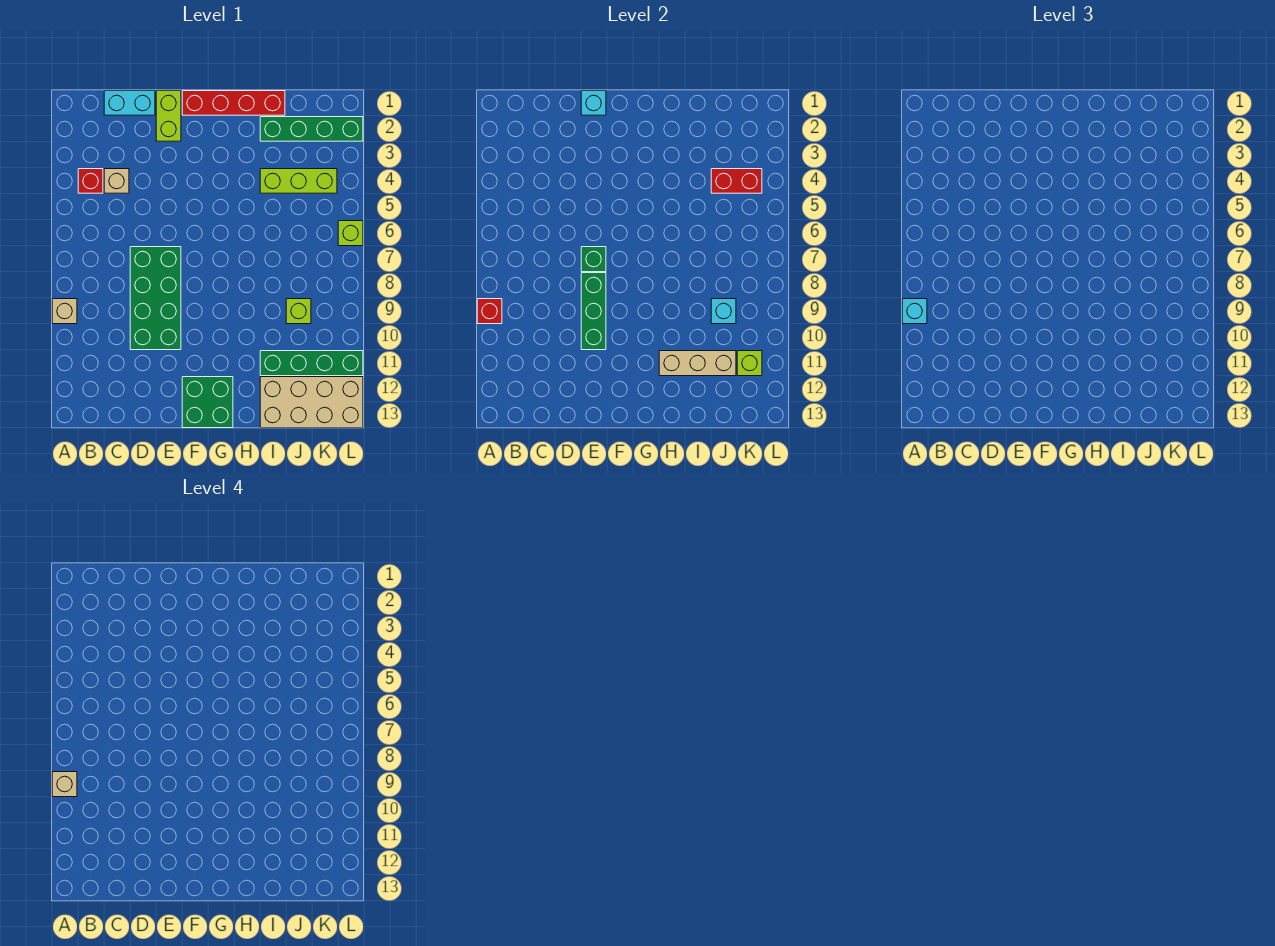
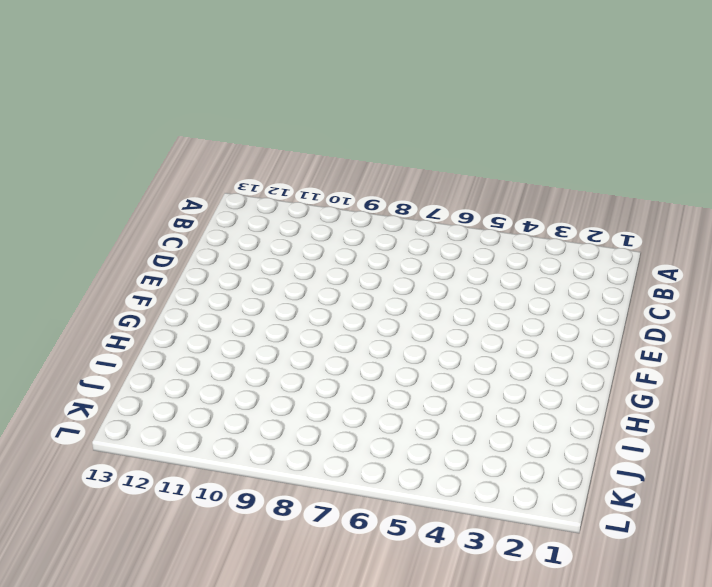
none -> tan 1x1 brick [52,299,77,324]
none -> red 1x1 brick [78,169,103,193]
none -> cyan 1x2 brick [104,91,155,115]

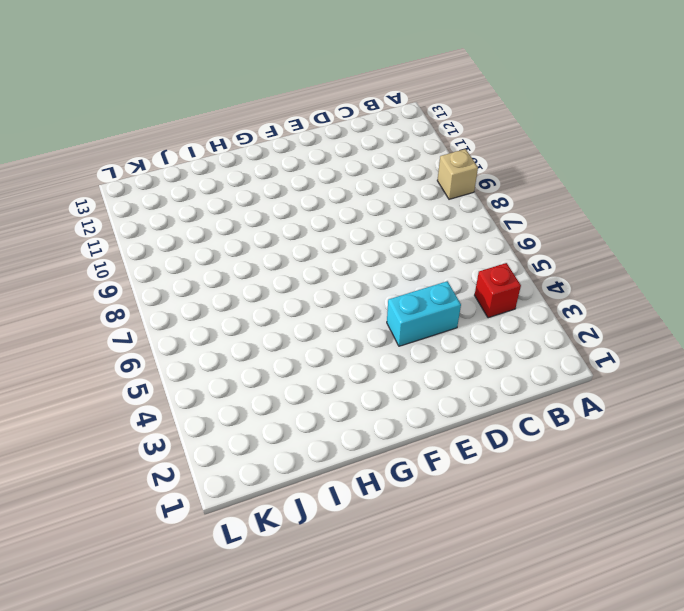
cyan 1x2 brick [387,281,461,346] -> cyan 1x2 brick moved to [104,91,155,115]
none -> tan 1x1 brick [104,169,129,193]
none -> green 2x4 brick [130,247,181,350]
none -> lime 1x2 brick [156,91,181,141]

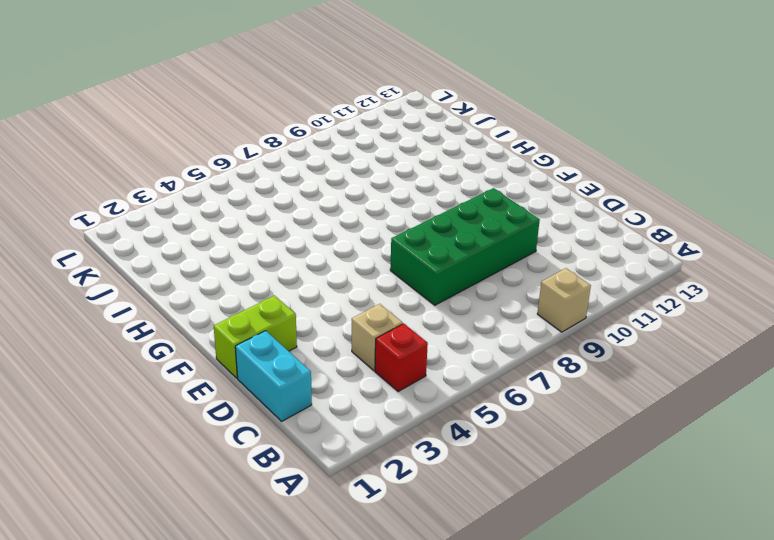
none -> red 1x4 brick [182,91,285,115]
none -> green 2x2 brick [182,377,233,428]
none -> green 1x4 brick [260,117,363,141]

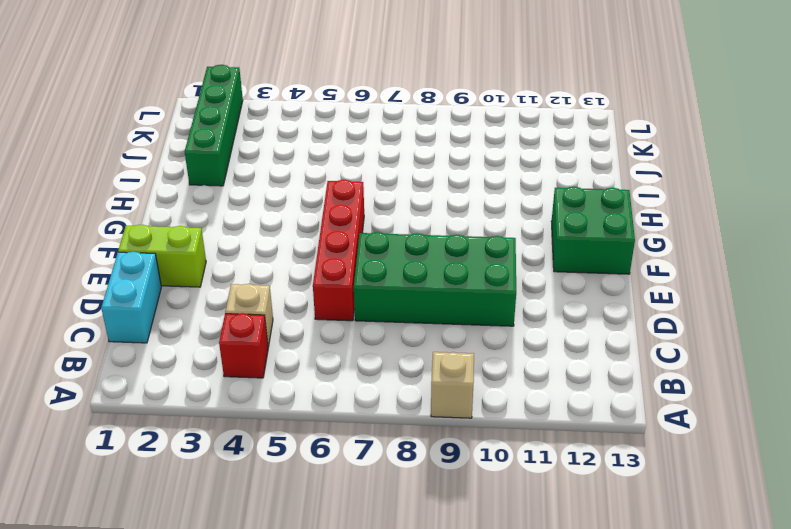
red 1x4 brick [313,180,364,321] -> red 1x4 brick moved to [182,91,285,115]
none -> lime 1x3 brick [260,169,337,193]
none -> green 1x4 brick [260,351,363,376]
none -> tan 2x4 brick [260,377,363,428]

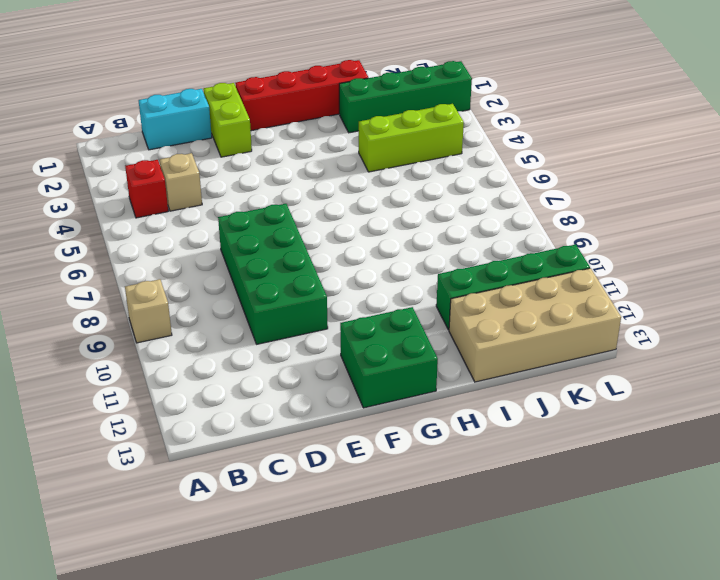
none -> lime 1x1 brick [286,299,311,324]
none -> lime 1x1 brick [338,221,363,246]
none -> red 1x1 brick [477,299,502,324]

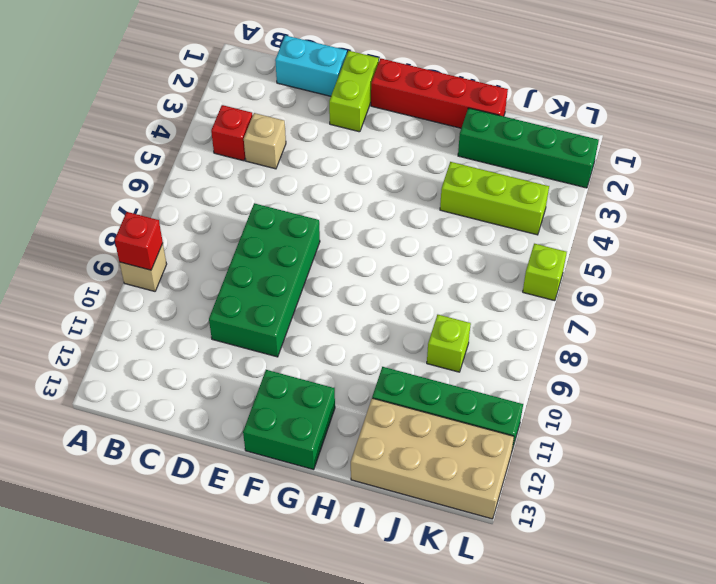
none -> cyan 1x1 brick [581,91,606,115]
none -> green 1x1 brick [581,247,606,272]
none -> green 1x3 brick [581,273,606,350]

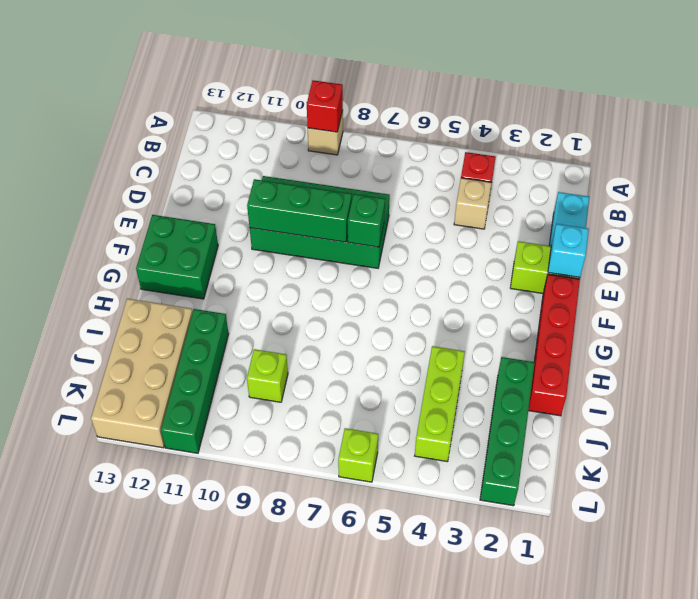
none -> tan 1x3 brick [659,351,736,376]
none -> red 1x2 brick [711,169,762,193]
none -> cyan 1x1 brick [711,299,736,324]

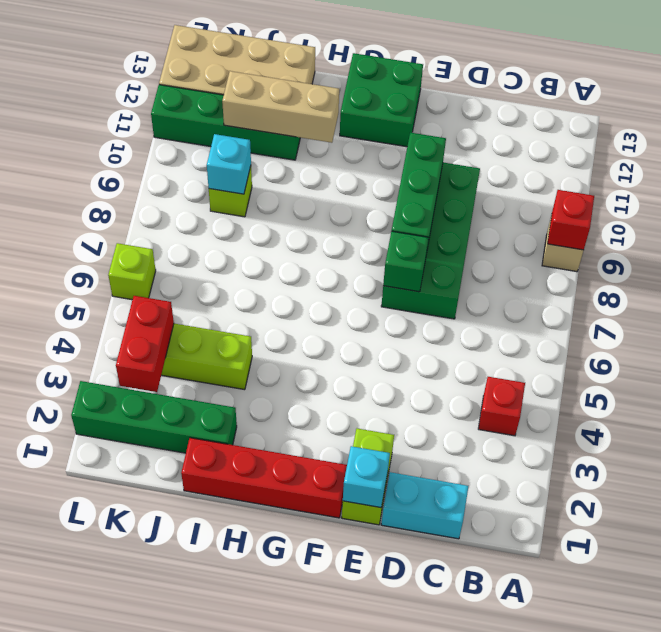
red 1x2 brick [116,296,174,392] -> red 1x2 brick turned to [711,169,762,193]
none -> tan 1x1 brick [104,169,129,193]
none -> lime 1x1 brick [737,351,762,376]
none -> cyan 1x1 brick [902,299,927,324]

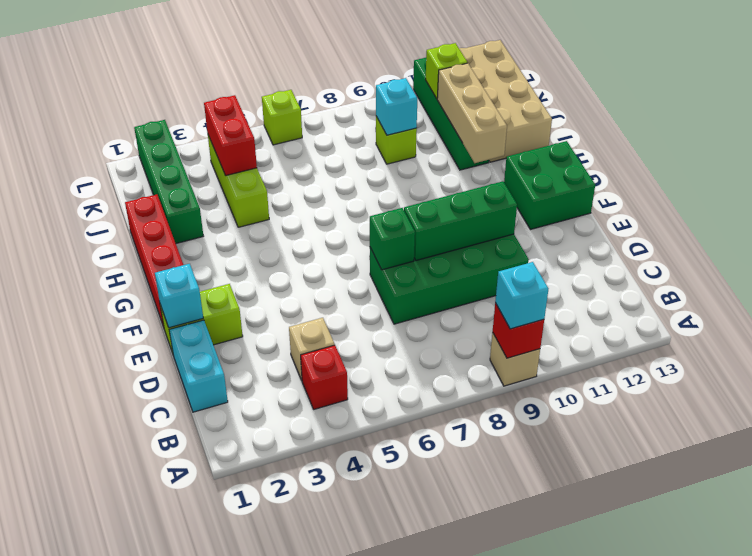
none -> tan 1x1 brick [52,772,77,797]

